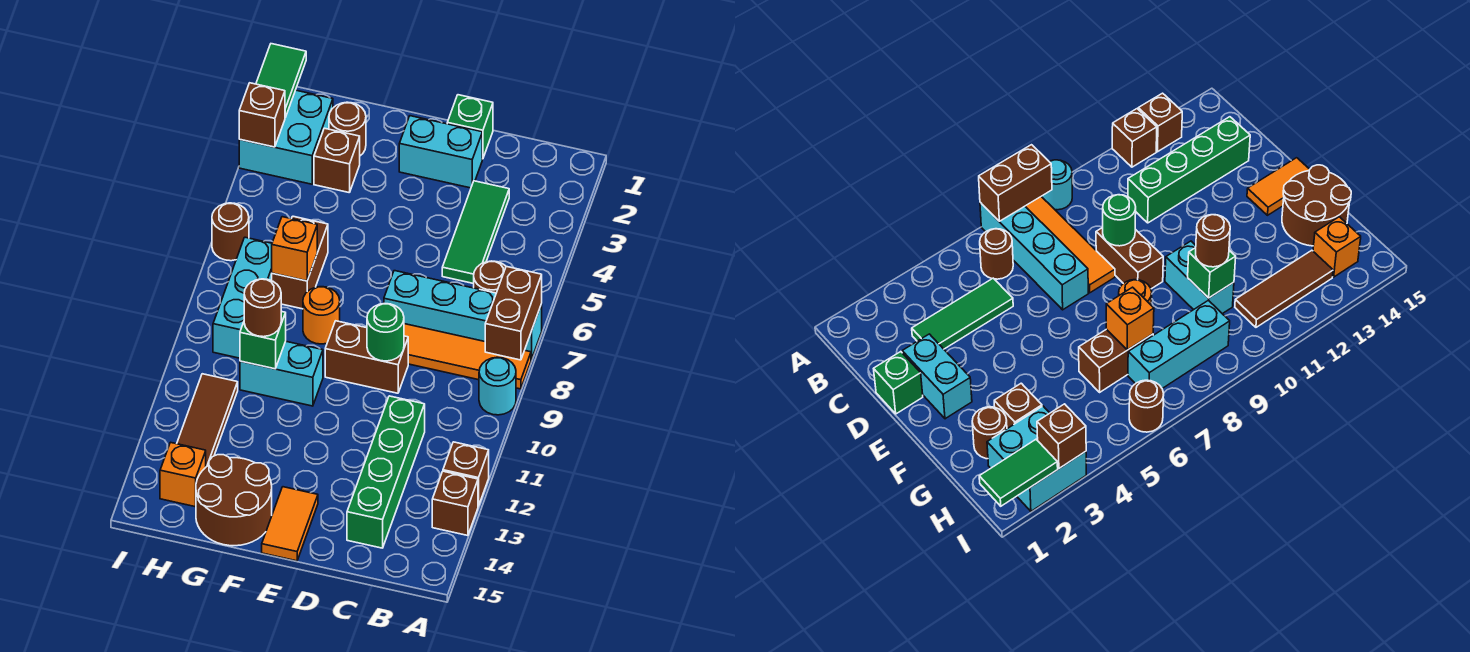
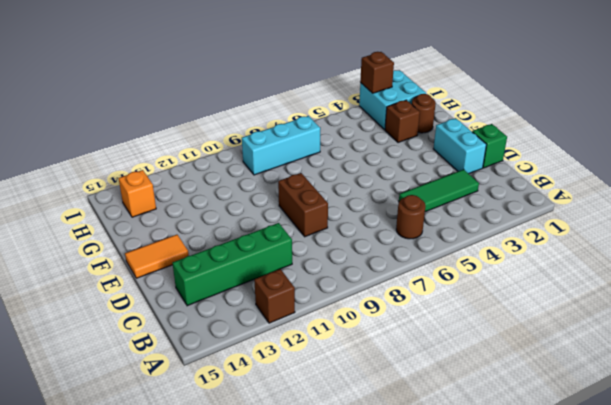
none -> cyan 1x4 brick [384,271,542,359]
none -> orange 1x4 tile [404,324,531,389]
none -> cyan 1x1 round brick [479,357,516,415]
none -> brown 1x1 brick [432,471,478,536]

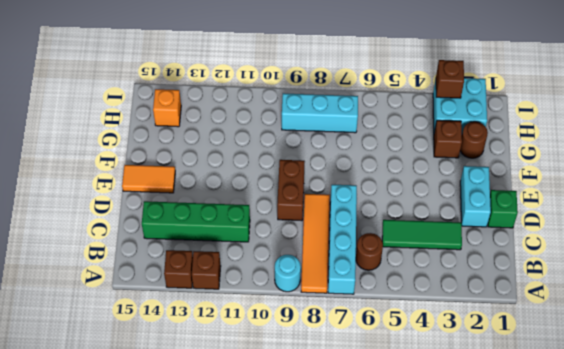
none -> orange 1x1 round brick [303,287,340,344]
none -> cyan 1x2 brick [240,341,323,406]
none -> brown 2x2 round brick [196,455,272,546]
none -> brown 1x2 brick [272,216,328,309]

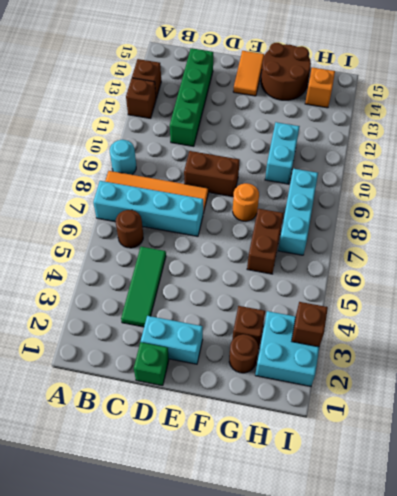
cyan 1x2 brick [265,122,300,184] -> cyan 1x2 brick turned to [240,341,323,406]
none -> brown 1x3 tile [177,374,238,467]
none -> brown 1x1 round brick [212,203,249,261]
none -> brown 1x2 brick [485,266,542,360]
none -> green 1x1 round brick [367,304,404,361]

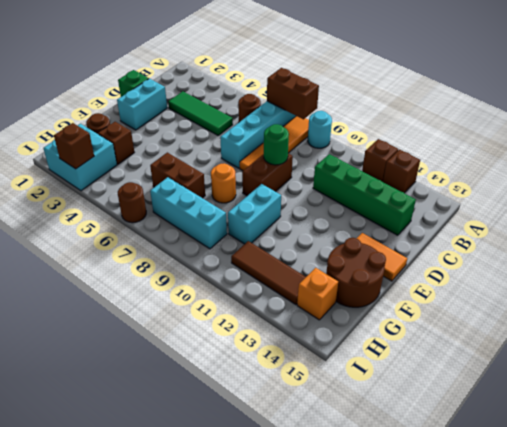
none -> orange 1x1 brick [272,217,317,281]
none -> green 1x1 brick [240,311,286,369]
none -> green 1x2 tile [256,44,306,117]
none -> brown 1x1 round brick [244,279,281,337]

